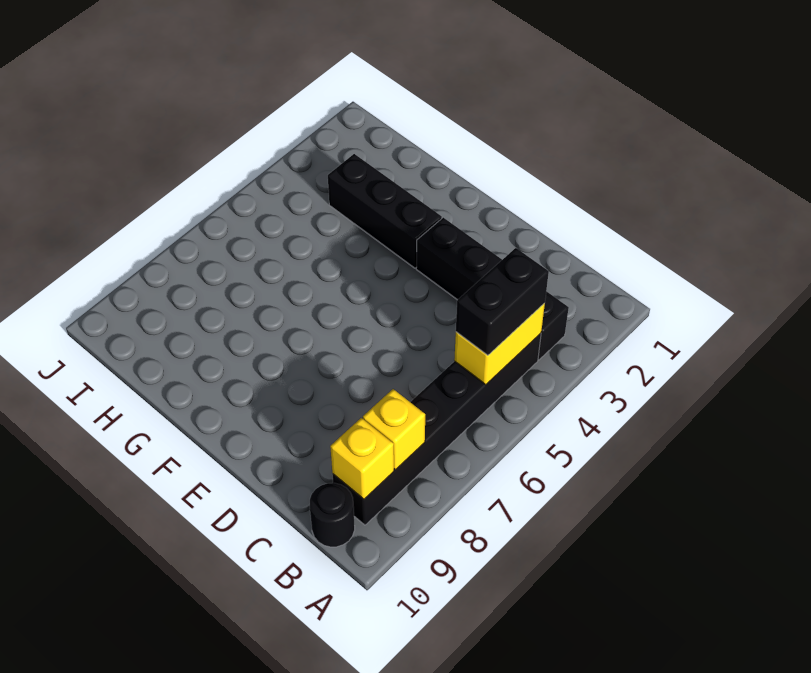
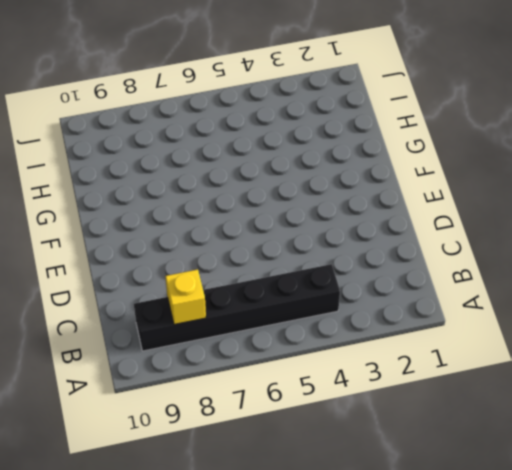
none -> black 1x4 brick [416,218,569,360]
none -> black 1x1 round brick [310,483,355,547]

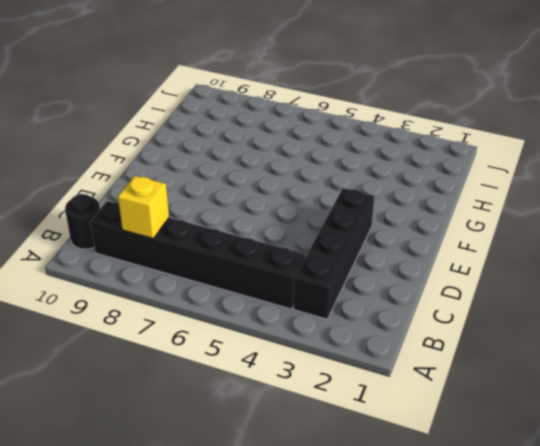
none -> black 1x3 brick [328,154,442,268]
none -> yellow 1x2 brick [454,303,545,385]

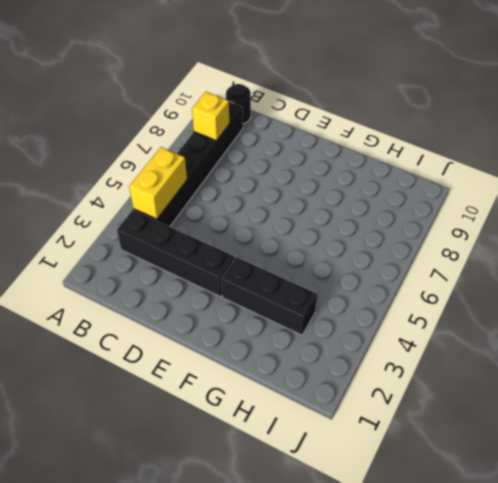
none -> yellow 1x1 brick [330,418,394,499]
none -> black 1x2 brick [456,248,549,355]

